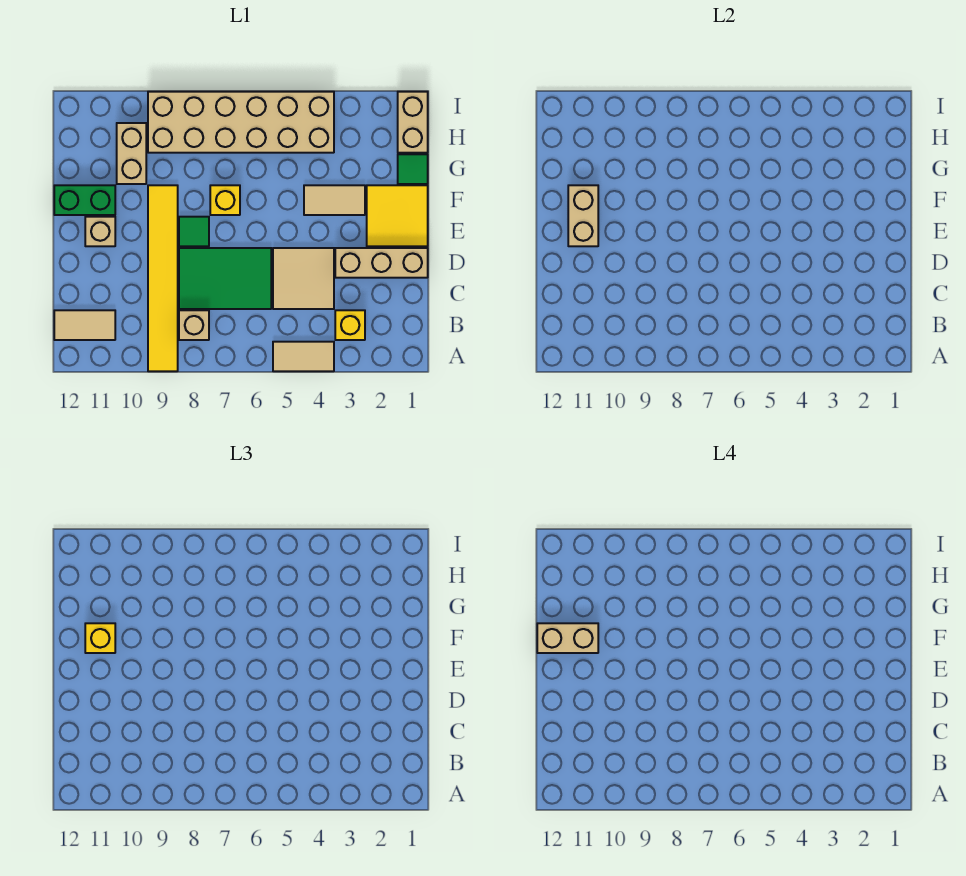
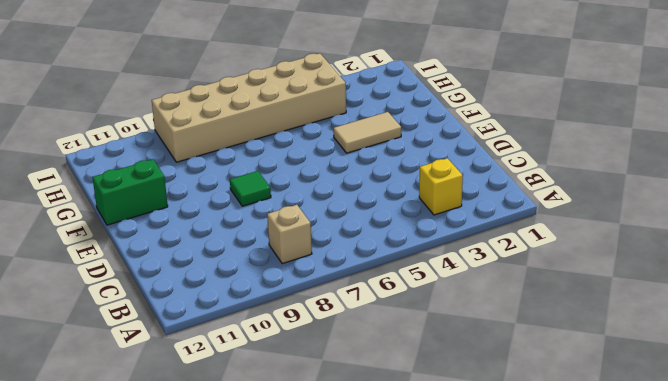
none -> tan 1x2 tile [273,342,334,371]
none -> yellow 1x6 tile [148,185,178,371]
none -> tan 1x2 tile [54,310,115,340]

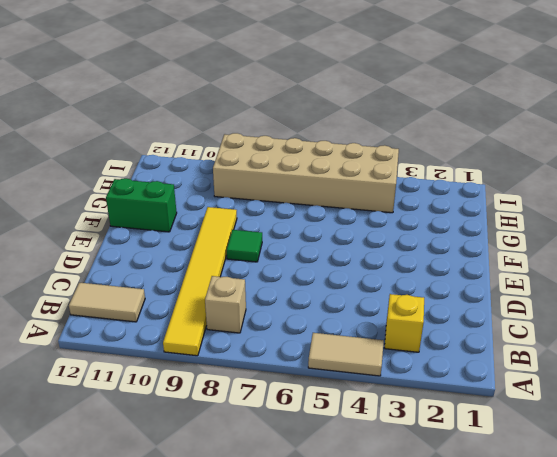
none -> tan 2x2 tile [273,248,334,309]
none -> green 2x3 tile [179,248,271,309]
none -> tan 1x3 brick [335,248,428,278]

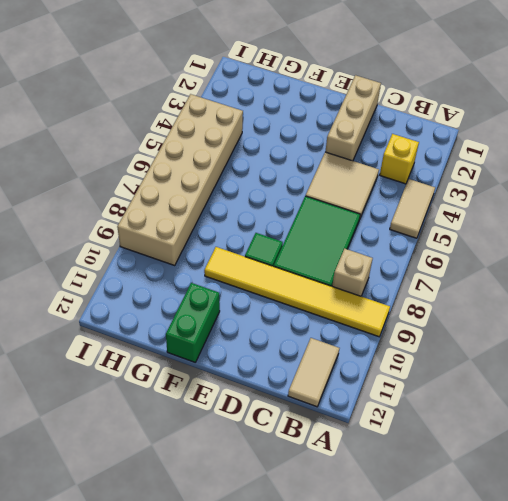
none -> yellow 2x2 tile [367,185,428,246]
none -> tan 1x1 brick [85,217,115,246]
none -> tan 1x2 tile [304,185,365,215]

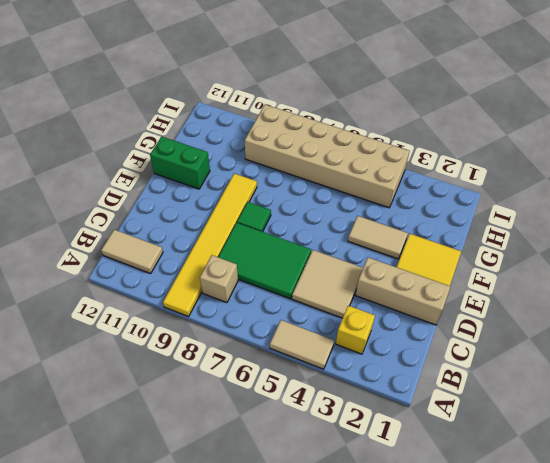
none -> tan 1x1 brick [85,217,115,246]
none -> yellow 1x1 brick [210,185,240,215]
none -> green 1x1 tile [398,154,428,184]

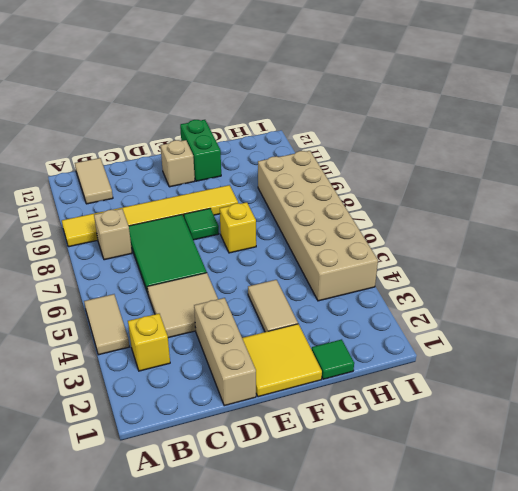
none -> tan 1x2 brick [117,123,146,184]
none -> tan 1x2 brick [398,92,428,153]
none -> tan 1x2 brick [568,185,598,246]

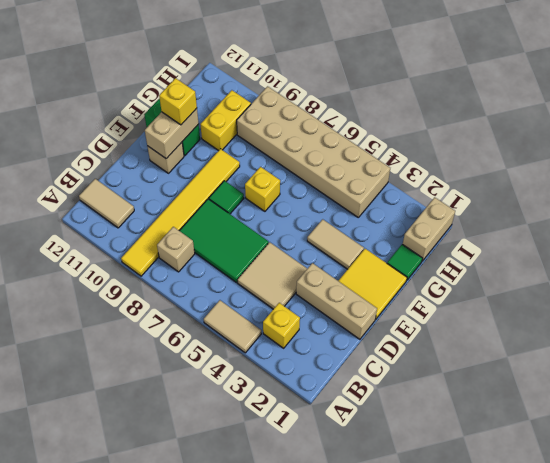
yellow 1x2 brick [200,90,251,151] -> tan 1x2 brick [117,123,146,184]
none -> tan 1x2 brick [537,623,598,653]

